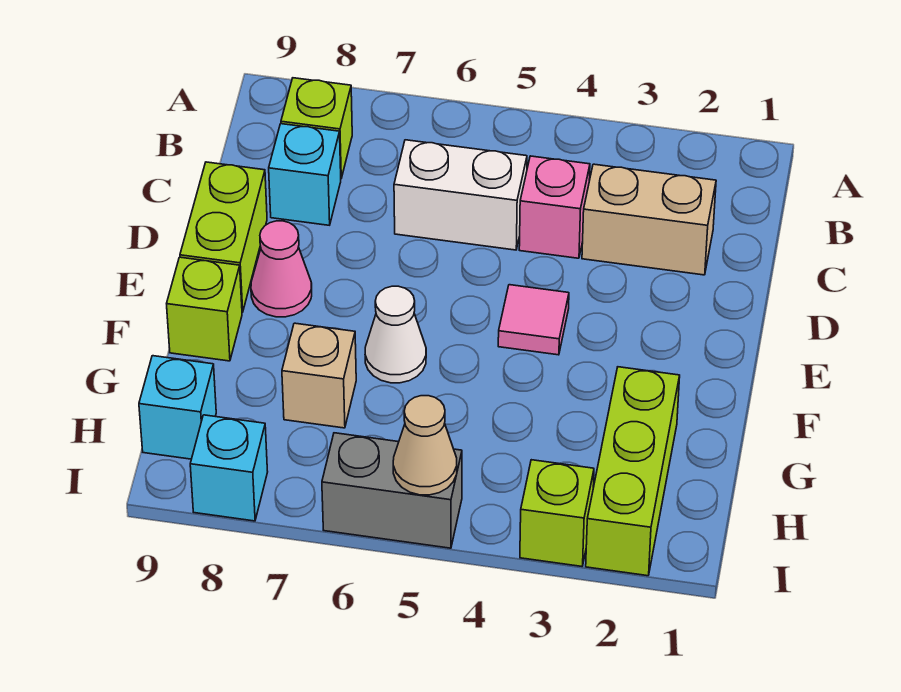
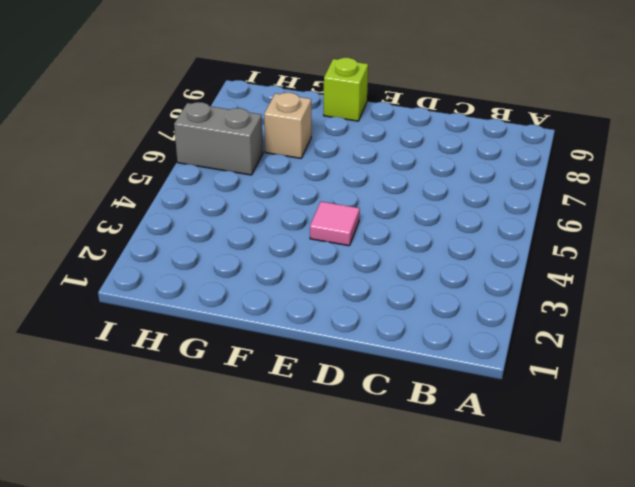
grey 1x2 brick [174,102,263,175] -> grey 1x2 brick turned to [322,433,462,548]
none -> lime 1x1 brick [281,78,352,178]
none -> tan 1x2 brick [582,164,716,275]
none -> pink 1x1 brick [519,156,590,258]

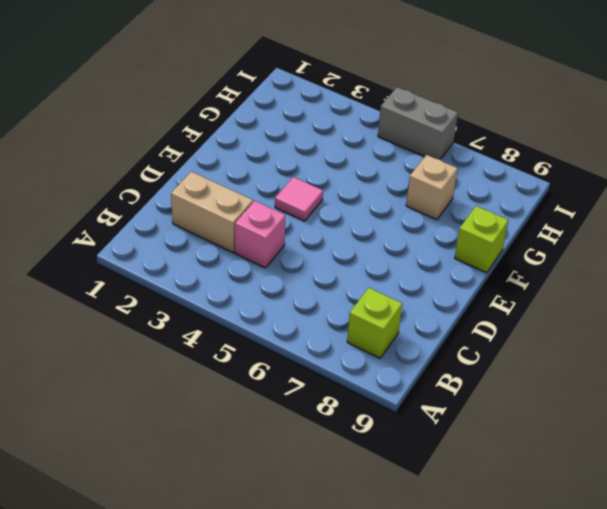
none -> white 1x2 brick [394,140,527,250]
none -> cyan 1x1 brick [269,124,341,225]
none -> lime 1x2 brick [180,162,267,312]

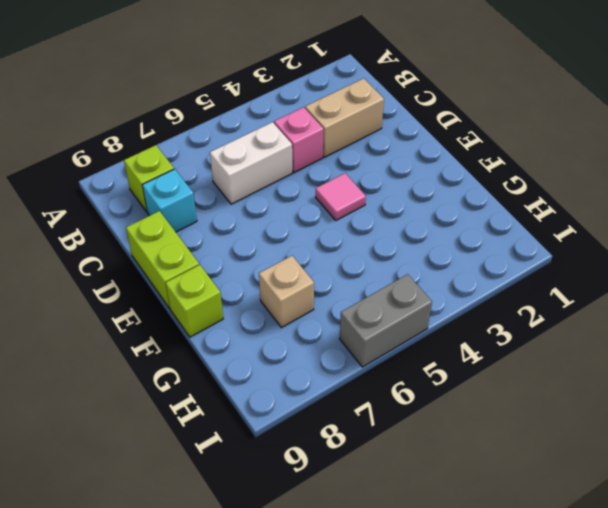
none -> pink 1x1 cone [251,221,312,317]
none -> white 1x1 cone [365,286,426,383]
none -> lime 1x3 brick [586,367,680,576]

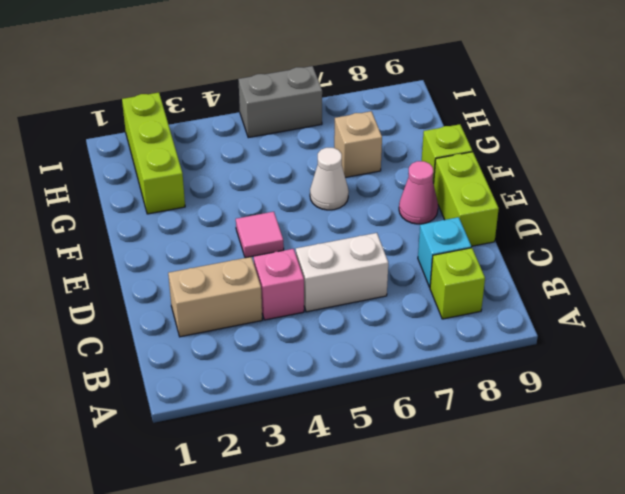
none -> cyan 1x1 brick [139,356,216,459]
none -> lime 1x1 brick [520,460,594,566]
none -> cyan 1x1 brick [190,415,268,521]

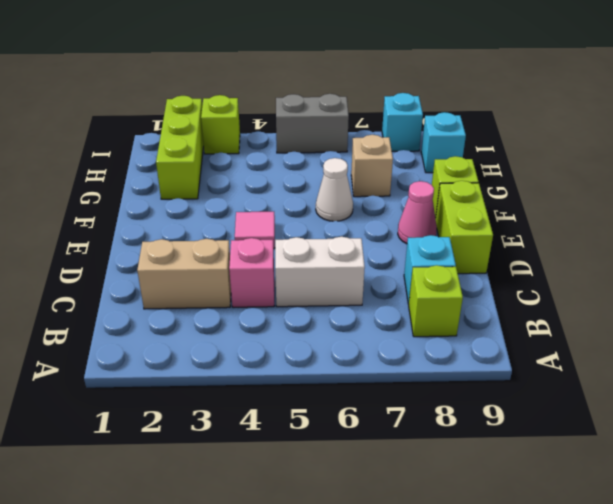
none -> tan 1x1 cone [393,396,457,495]

